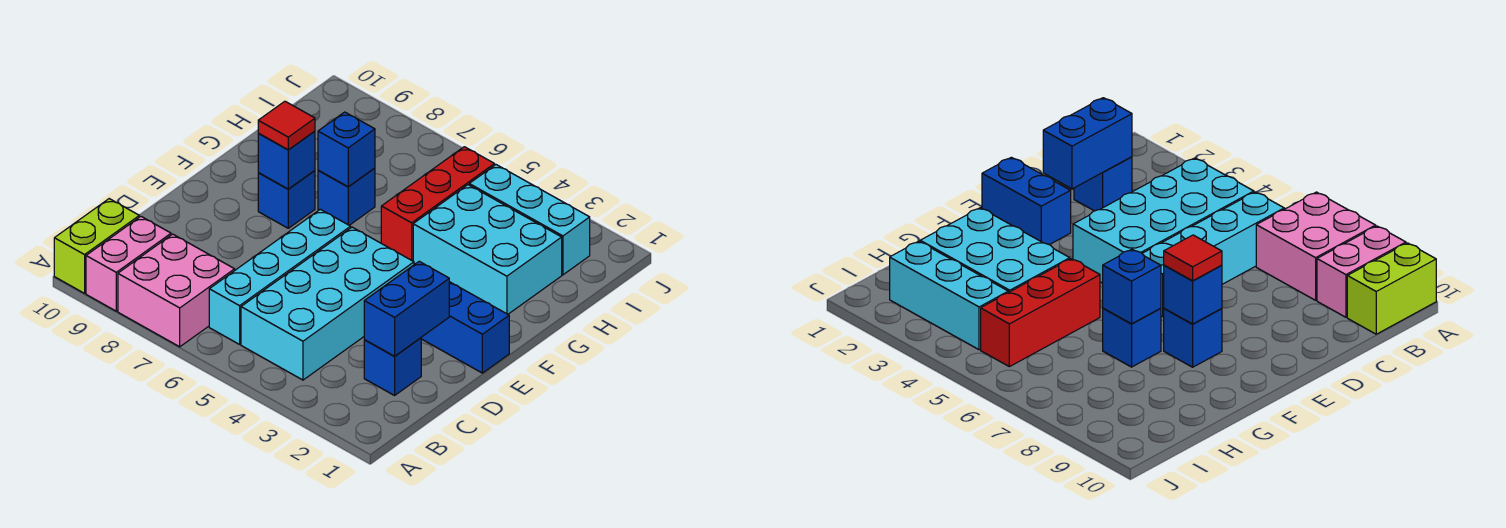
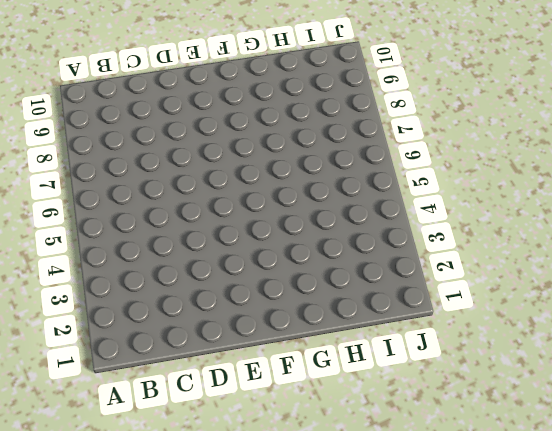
none -> pink 2x2 brick [118,234,235,347]
none -> pink 1x2 brick [86,217,171,311]
none -> lime 1x2 brick [54,199,139,293]

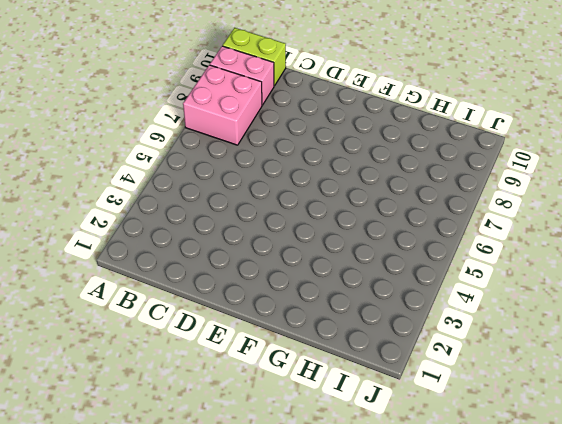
none -> cyan 2x4 brick [241,227,414,380]
none -> cyan 1x4 brick [209,209,351,344]
none -> blue 1x1 brick [364,338,421,395]

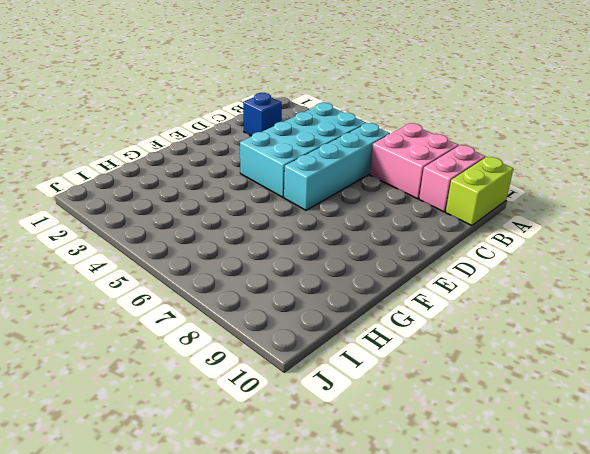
none -> blue 1x2 brick [421,282,509,373]
none -> blue 1x1 brick [258,171,315,228]
none -> cyan 2x3 brick [413,185,562,314]

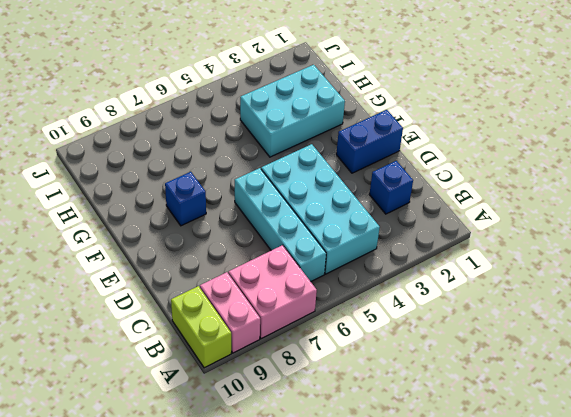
none -> red 1x3 brick [381,147,495,261]
none -> blue 1x1 brick [318,168,375,225]
none -> cyan 1x3 brick [469,165,590,275]

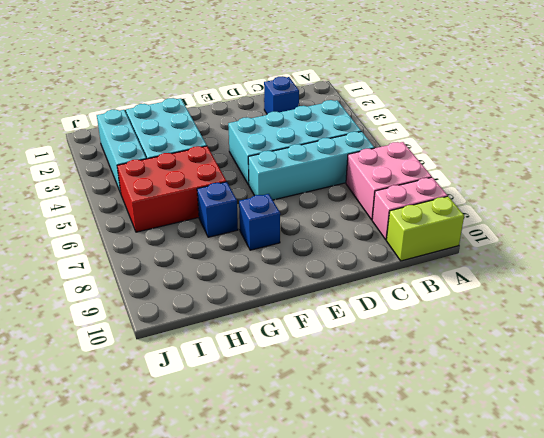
red 2x3 brick [117,146,226,232] -> red 1x3 brick [381,147,495,261]
none -> blue 1x2 brick [421,282,509,373]
none -> blue 1x2 brick [364,261,449,356]
none -> blue 1x1 brick [258,131,315,189]

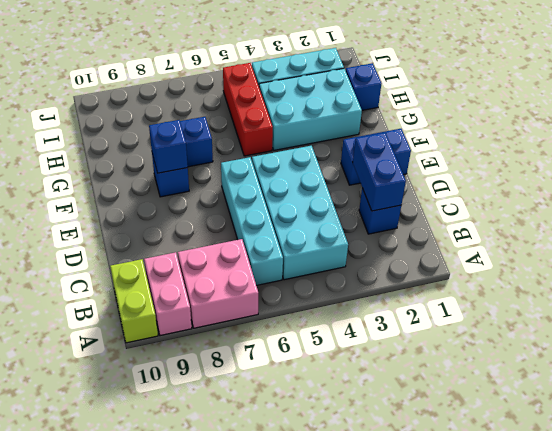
blue 1x1 brick [346,63,381,110] -> blue 1x1 brick moved to [318,112,375,187]
none -> red 1x1 tile [258,101,315,150]

